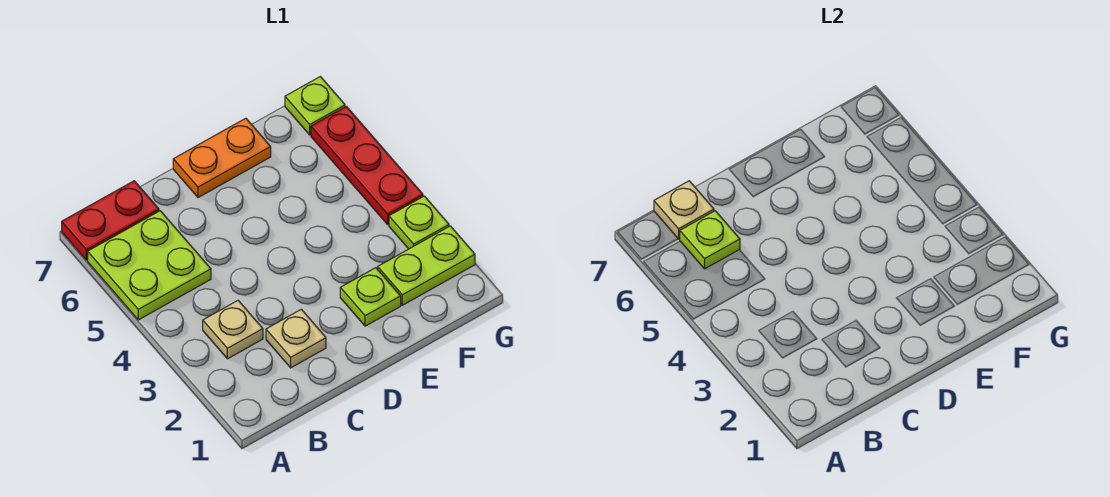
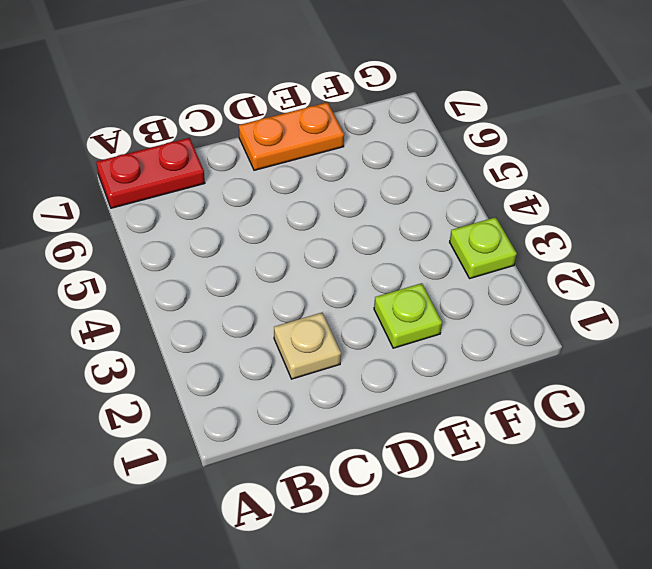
none -> lime 2x2 plate [88,211,211,320]
none -> tan 1x1 plate [203,301,263,359]
none -> lime 1x2 plate [378,226,475,305]

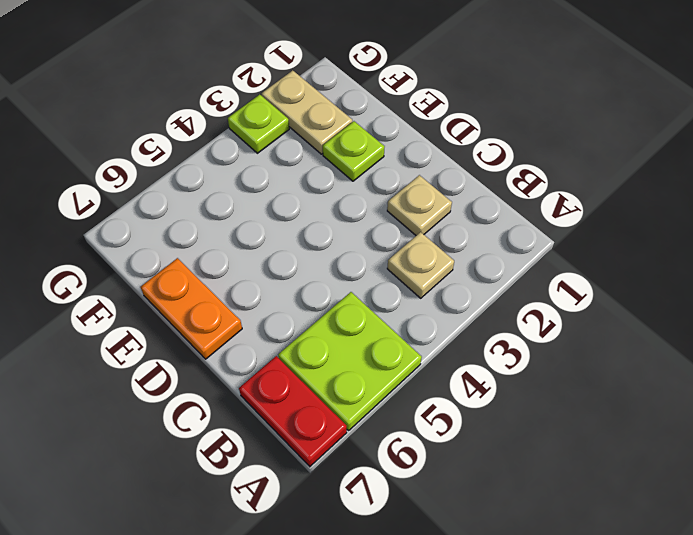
tan 1x2 plate [262,70,352,154] -> lime 1x2 plate [378,226,475,305]
none -> red 1x3 plate [311,106,423,224]
none -> lime 1x1 plate [285,77,345,135]
none -> lime 1x1 plate [680,211,740,269]

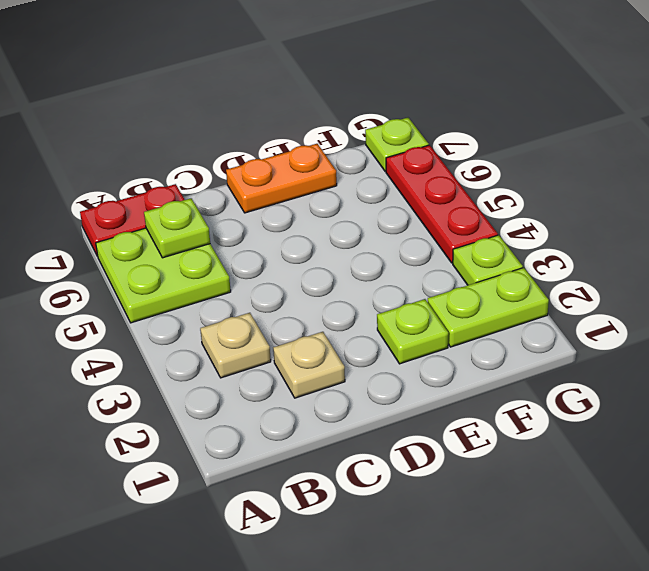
none -> tan 1x1 plate [654,181,714,239]

